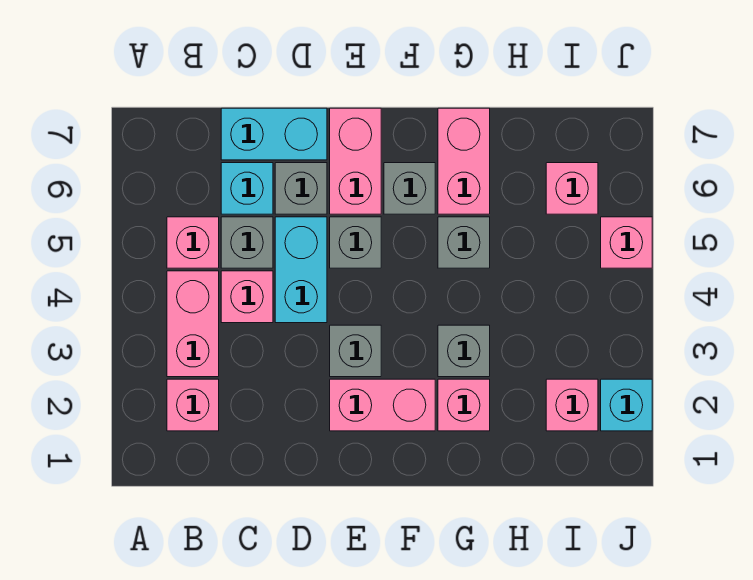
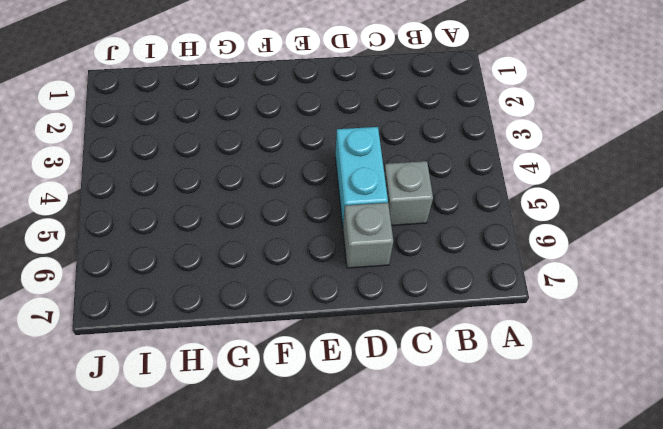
none -> pink 1x1 brick [167,379,219,431]
none -> pink 1x2 brick [167,271,219,377]
none -> pink 1x1 brick [167,217,219,268]

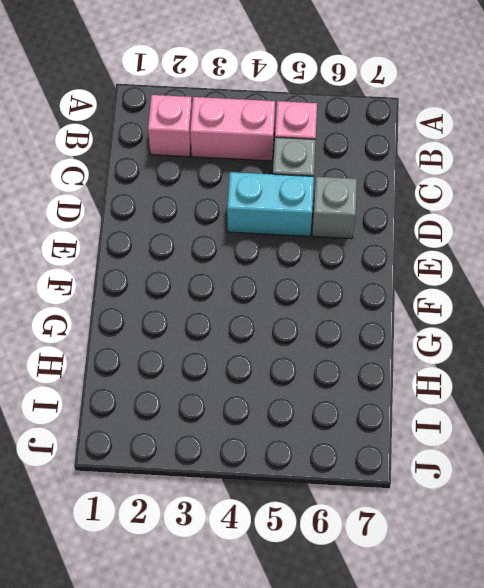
none -> pink 1x1 brick [221,271,273,323]
none -> cyan 1x1 brick [221,163,273,214]
none -> cyan 1x2 brick [221,108,327,160]

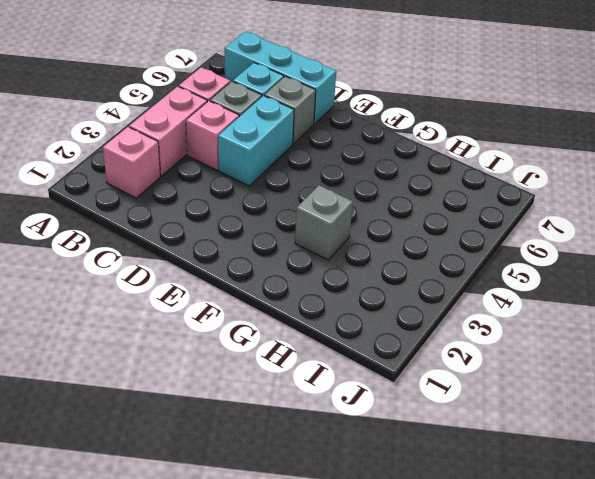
cyan 1x3 brick [225,31,336,124] -> cyan 1x2 brick [221,108,327,160]
none -> pink 1x2 brick [330,379,435,431]
none -> grey 1x1 brick [330,325,381,377]
none -> grey 1x1 brick [330,217,381,268]

